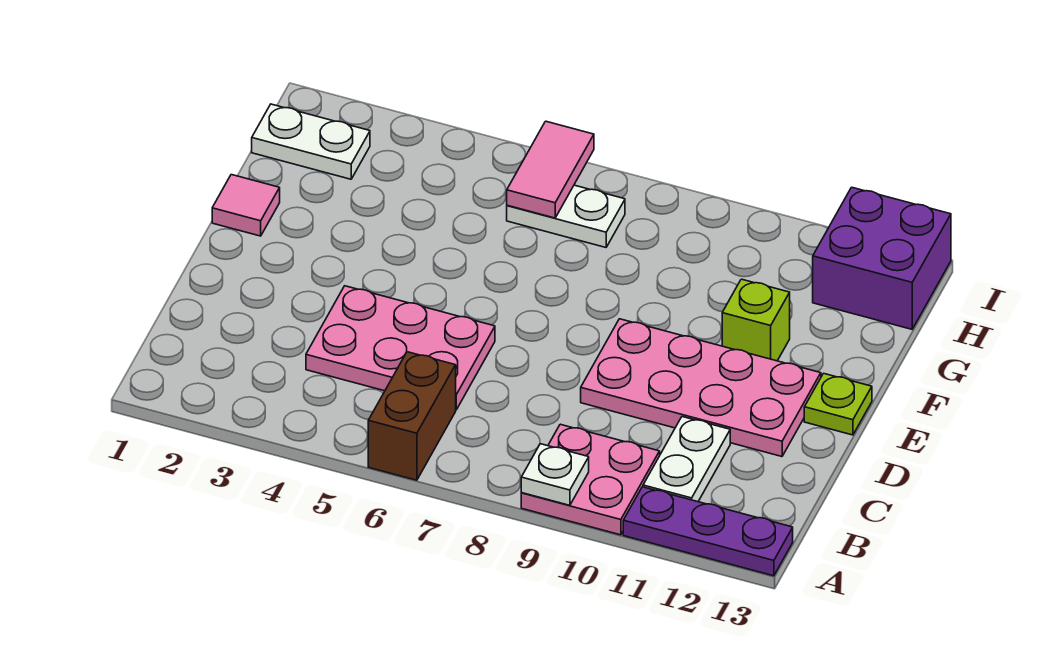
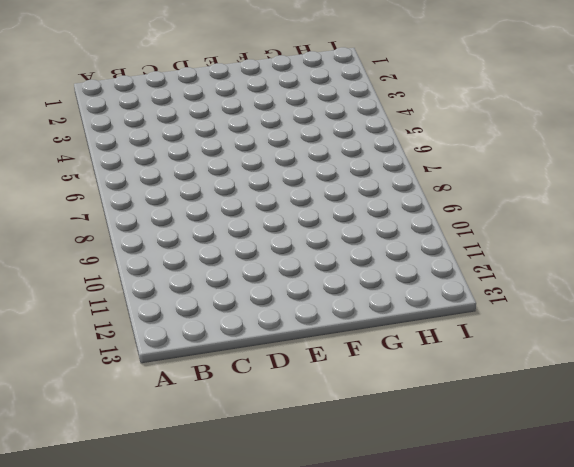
none -> brown 1x2 brick [368,352,456,480]
none -> pink 2x2 plate [521,424,660,535]
none -> purple 1x3 plate [623,487,793,576]

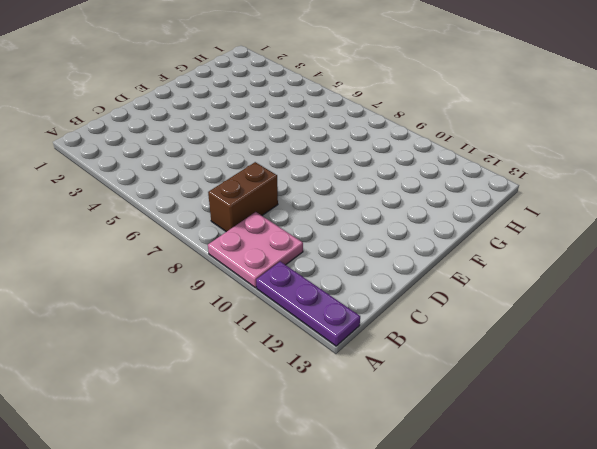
brown 1x2 brick [208,162,278,232] -> brown 1x2 brick moved to [368,352,456,480]
none -> white 1x2 plate [643,417,730,502]
none -> pink 2x3 plate [306,286,495,410]
none -> pink 2x4 plate [581,319,821,457]

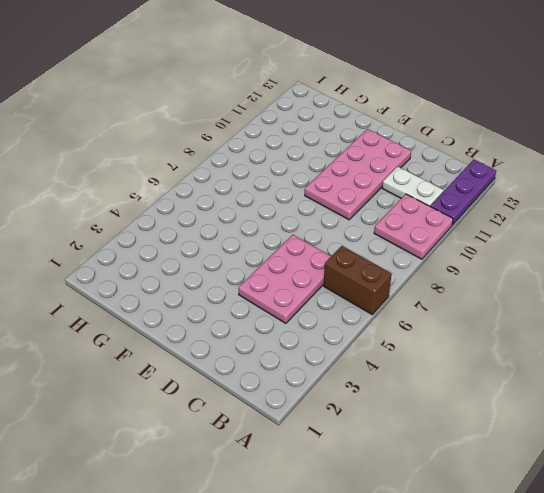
none -> lime 1x1 plate [804,373,872,435]
none -> pink 1x1 tile [212,175,280,236]
none -> lime 1x1 brick [722,279,790,361]

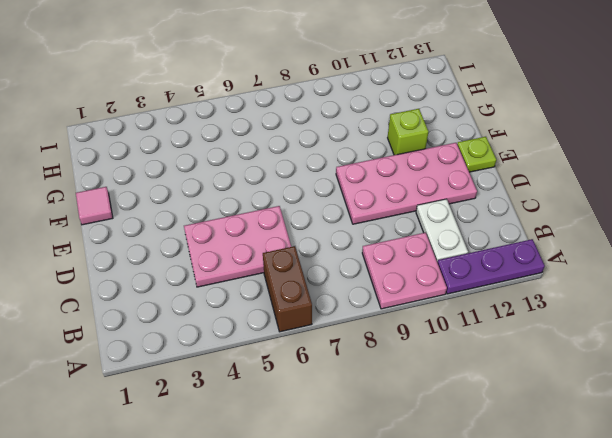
none -> white 1x2 plate [252,104,370,179]
none -> white 1x2 plate [507,185,625,247]
none -> purple 2x2 brick [813,187,951,329]

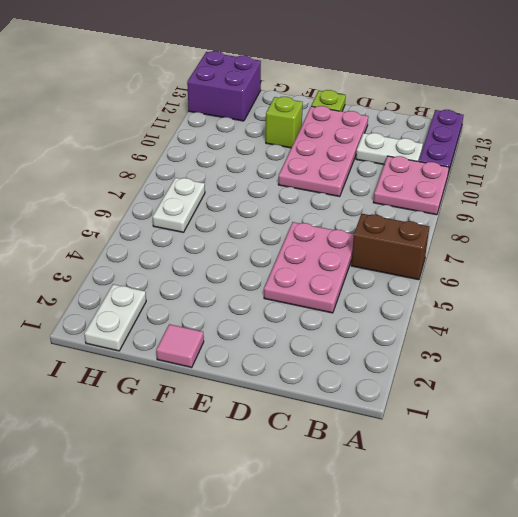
none -> white 1x1 plate [521,444,589,505]
none -> pink 1x2 tile [507,121,594,218]

